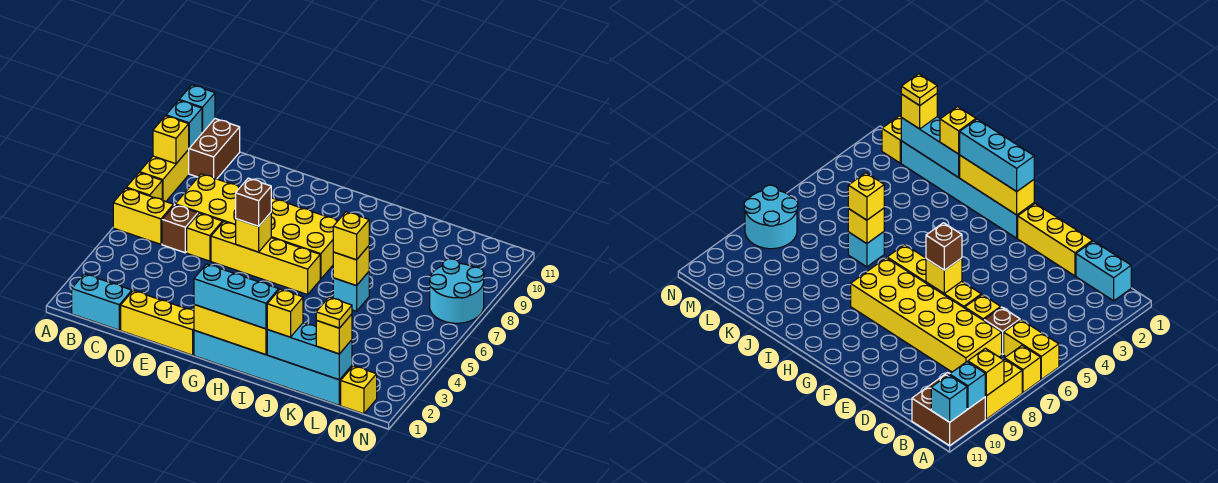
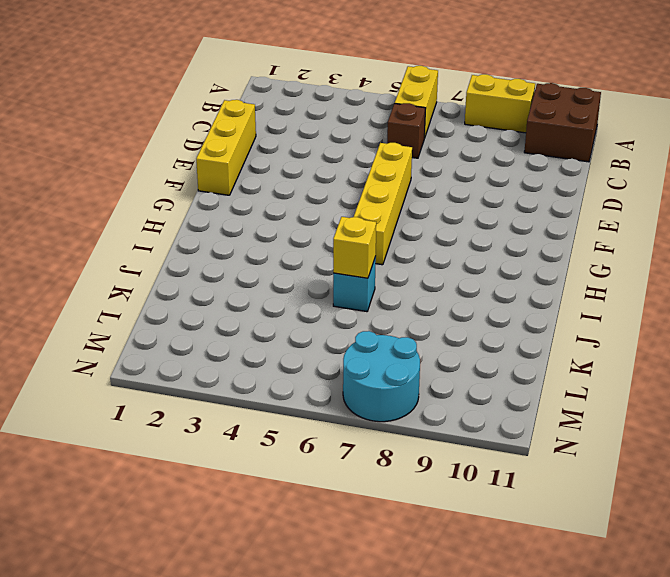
none -> yellow 1x1 brick [126,173,162,200]
none -> cyan 1x2 brick [72,274,132,330]
none -> yellow 2x6 brick [175,174,338,279]

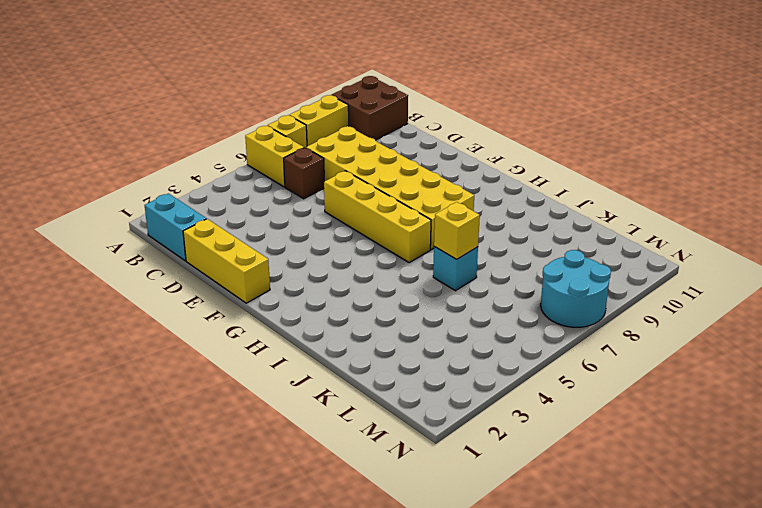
none -> yellow 1x1 brick [187,213,222,261]
none -> cyan 1x6 brick [194,330,352,405]
none -> yellow 1x1 brick [341,366,377,414]

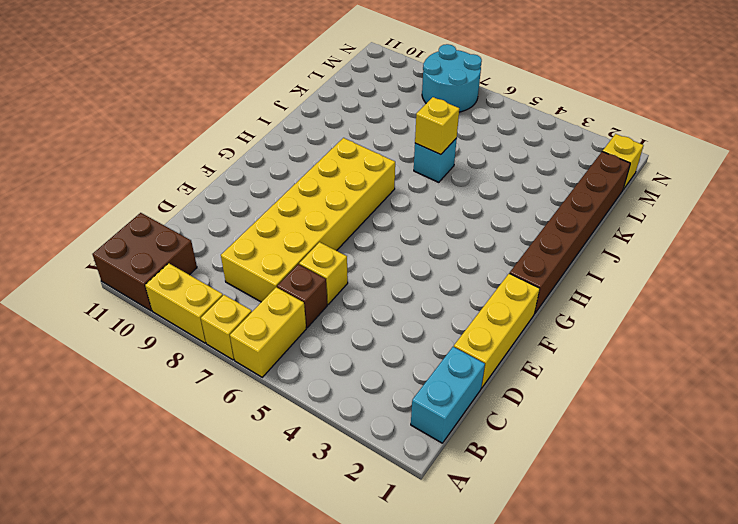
brown 1x6 brick [510,151,630,314] -> cyan 1x6 brick [194,330,352,405]
none -> yellow 1x4 brick [211,222,320,295]
none -> yellow 1x1 brick [153,116,189,164]
none -> cyan 1x1 brick [166,100,202,148]

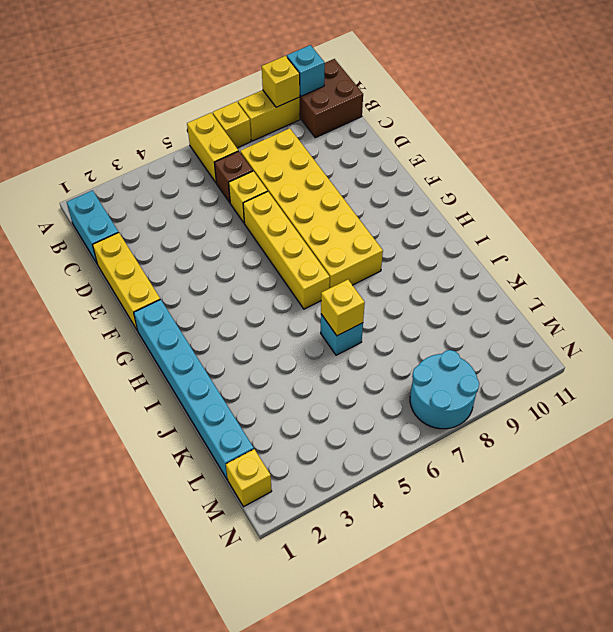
none -> cyan 1x1 brick [179,85,215,133]
none -> yellow 1x1 brick [236,213,271,252]
none -> yellow 1x3 brick [194,305,268,355]

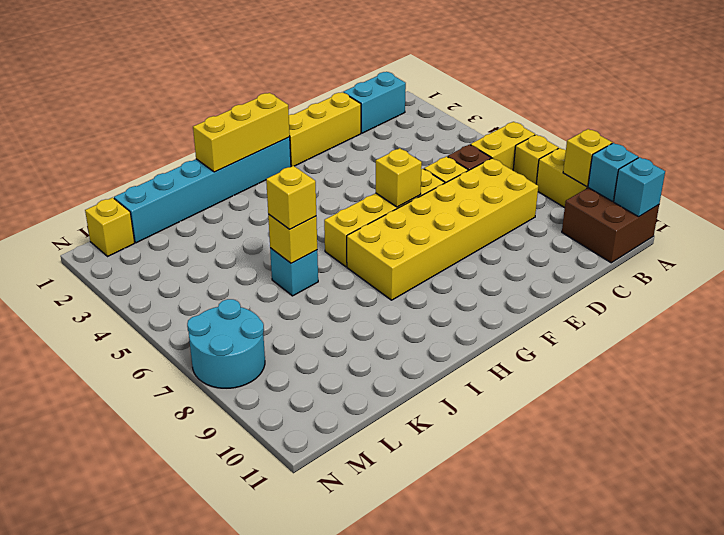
none -> cyan 1x3 brick [267,323,352,380]
none -> brown 1x1 brick [236,178,271,226]
none -> cyan 1x3 brick [194,264,279,329]

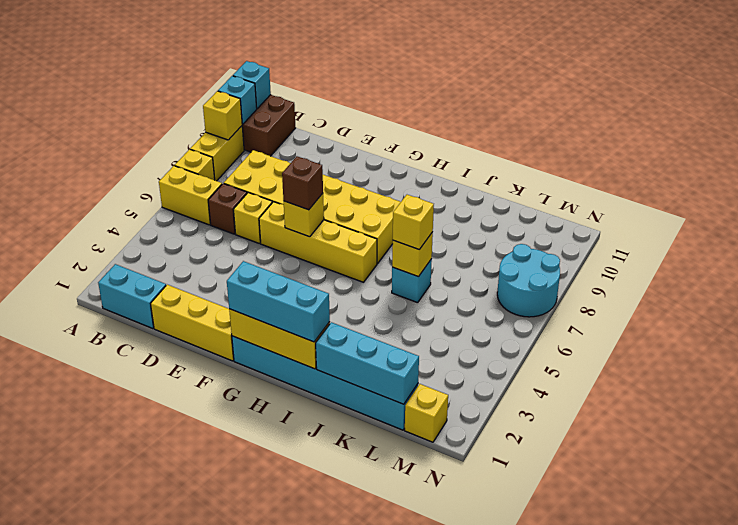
none -> yellow 1x1 brick [267,289,303,337]
none -> yellow 1x1 brick [316,314,352,354]
none -> yellow 1x1 plate [316,297,352,328]

